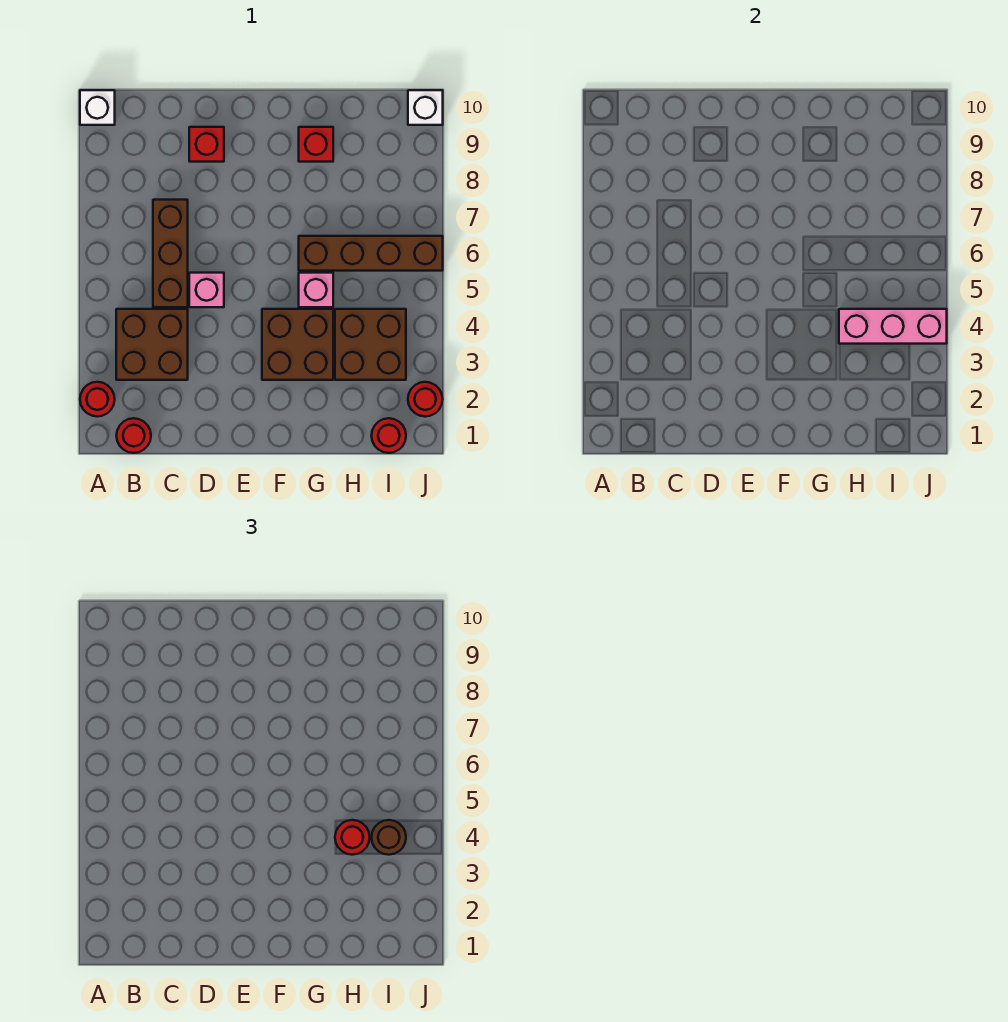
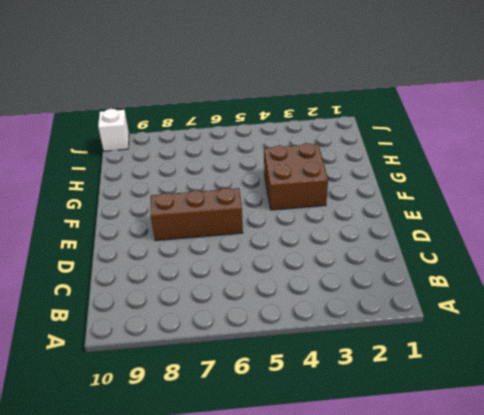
brown 1x3 brick [151,188,243,241] -> brown 1x3 brick moved to [153,200,188,307]
none -> red 1x1 round brick [80,382,115,417]
none -> white 1x1 brick [80,90,115,125]
none -> red 1x1 round brick [116,418,151,453]

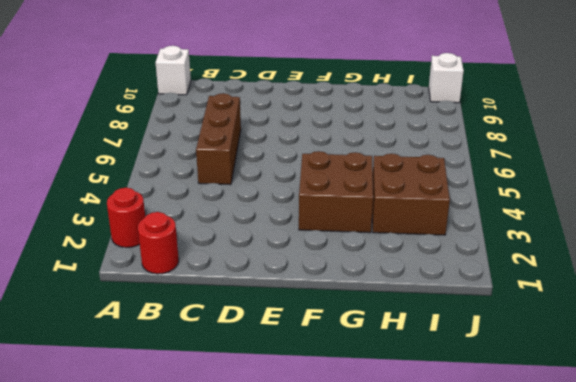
none -> brown 2x2 brick [116,309,188,380]
none -> pink 1x1 brick [189,273,224,307]
none -> red 1x1 brick [189,127,224,162]

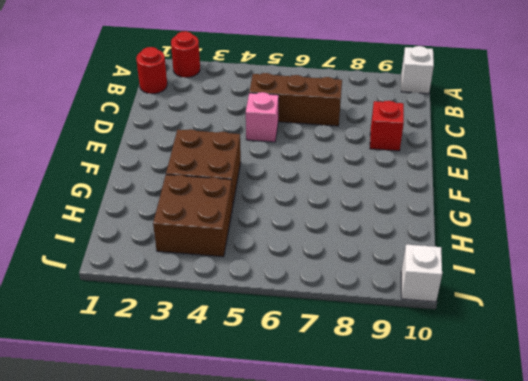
none -> brown 2x2 brick [116,309,188,380]
none -> pink 1x1 brick [299,273,333,307]
none -> brown 1x4 brick [299,236,443,271]

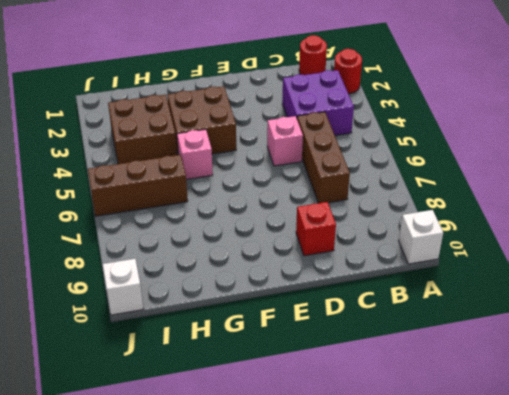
purple 2x2 brick [282,70,354,135] -> brown 2x2 brick [116,309,188,380]
brown 1x3 brick [88,155,188,216] -> brown 1x4 brick [299,236,443,271]
none -> red 1x1 brick [299,127,333,162]
none -> red 1x1 round brick [371,418,406,453]
none -> red 1x1 round brick [408,382,443,417]

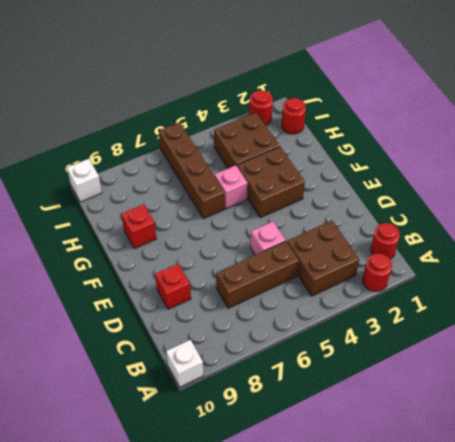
none -> pink 1x3 brick [839,309,947,344]
none -> red 1x1 round brick [335,820,370,855]
none -> brown 1x1 round brick [371,820,406,855]

